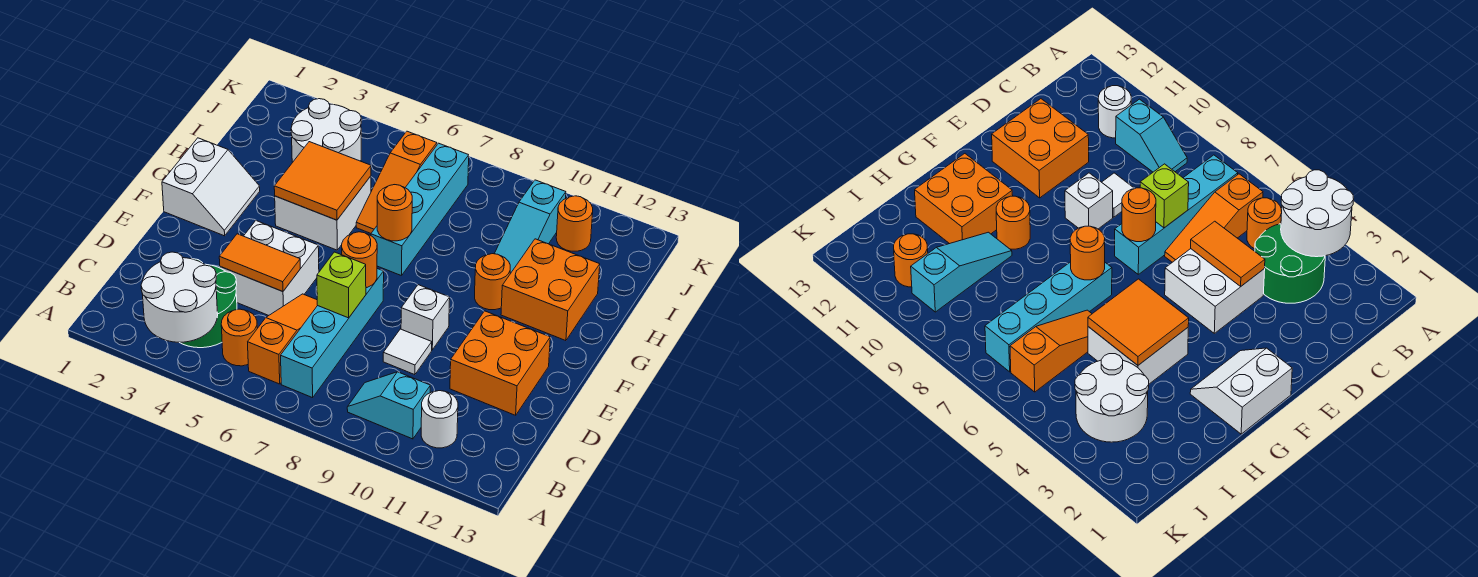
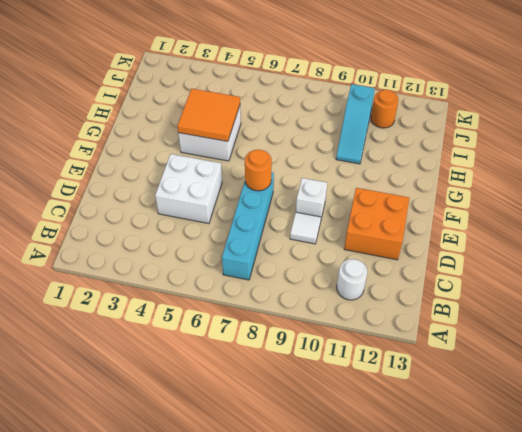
none -> green 2x2 round brick [180,259,237,348]
none -> orange 1x1 round brick [221,309,257,366]
none -> orange 1x3 slope [248,294,318,384]

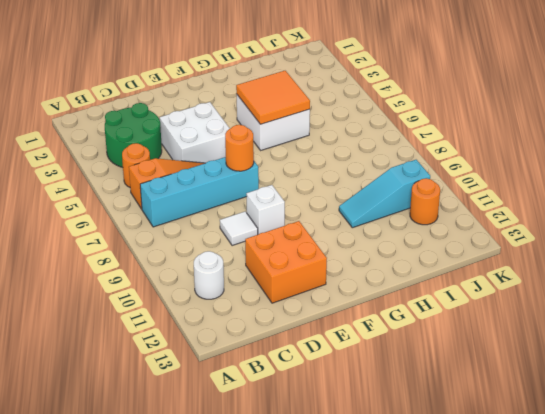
none -> cyan 1x2 slope [347,372,430,439]
none -> white 2x2 slope [162,138,260,236]
none -> cyan 1x4 brick [371,143,469,276]

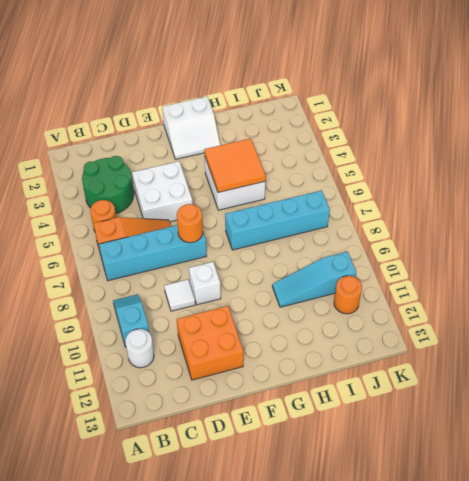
none -> orange 1x1 round brick [475,254,510,310]
none -> orange 2x2 brick [501,239,600,341]
none -> orange 1x3 slope [356,131,437,233]

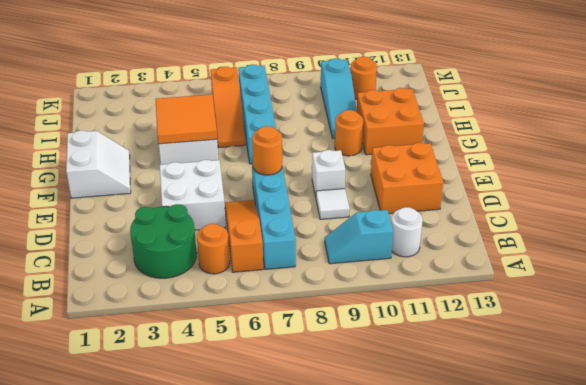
none -> white 2x2 round brick [291,99,361,162]
none -> white 2x2 round brick [141,252,218,342]
none -> orange 1x2 tile [219,234,300,292]

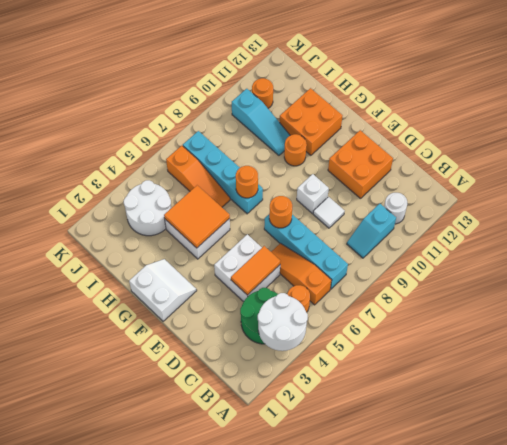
none -> lime 1x1 brick [317,252,366,318]

